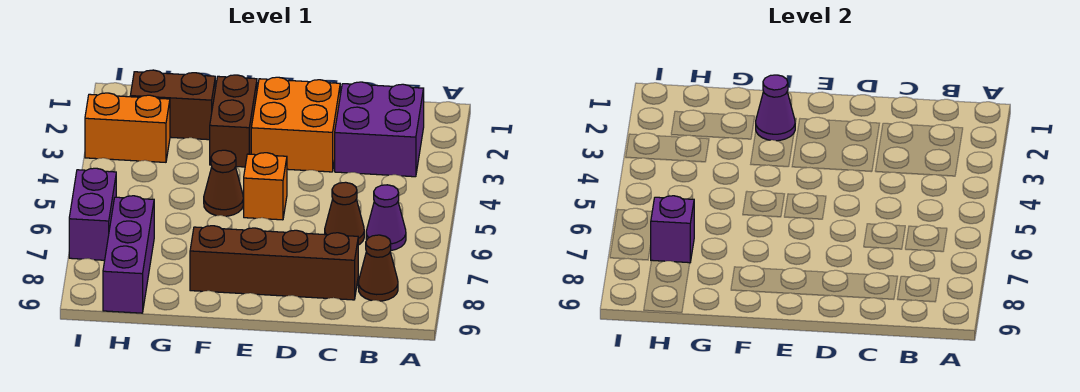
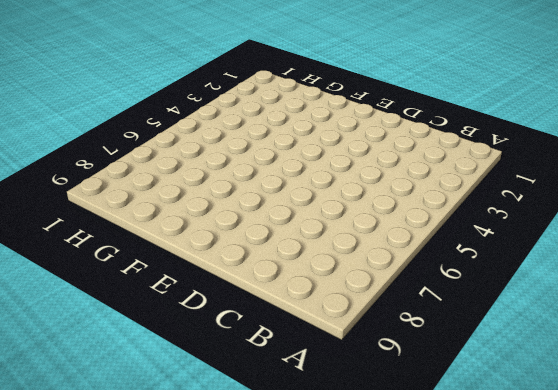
none -> purple 2x2 brick [335,82,424,177]
none -> purple 1x1 cone [366,185,406,250]
none -> brown 1x1 cone [358,235,398,301]

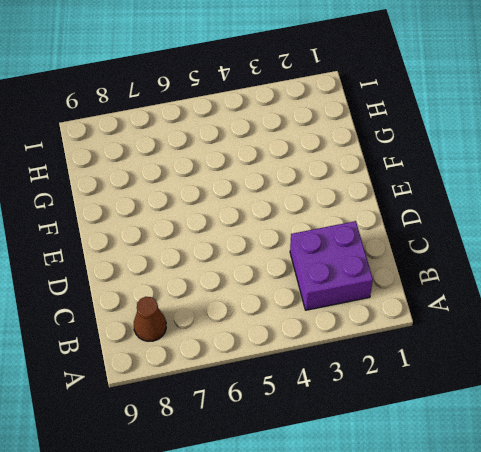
none -> purple 1x1 cone [366,185,406,250]
none -> brown 1x1 cone [325,182,364,245]
none -> brown 1x4 brick [190,226,358,300]

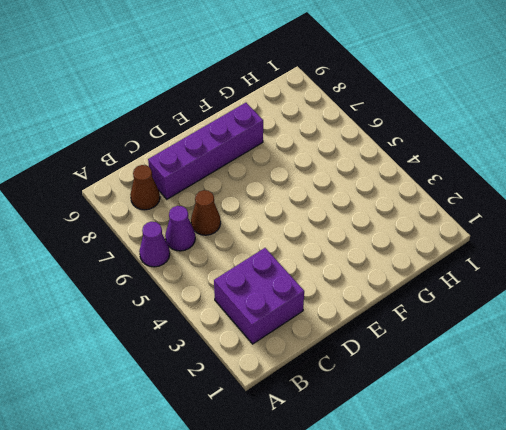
purple 1x1 cone [139,222,170,267] -> purple 1x1 cone moved to [756,75,795,141]
purple 1x4 brick [148,103,263,199] -> brown 1x4 brick [190,226,358,300]
none -> orange 2x2 brick [251,77,340,172]
none -> orange 1x1 brick [244,153,287,220]
none -> brown 1x2 brick [210,75,257,167]

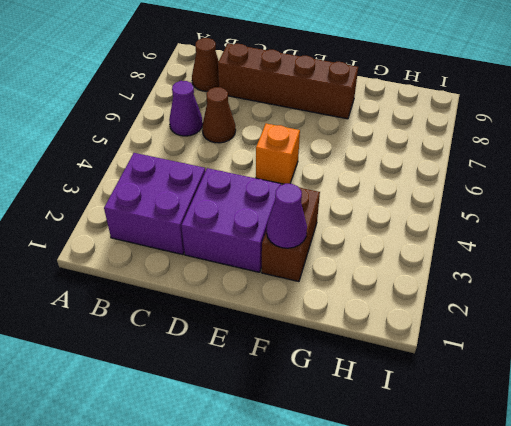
purple 2x2 brick [182,168,281,272] -> orange 2x2 brick [251,77,340,172]
none -> brown 1x1 cone [204,150,243,216]
none -> brown 1x2 brick [130,70,215,140]
none -> orange 1x2 brick [85,93,170,162]

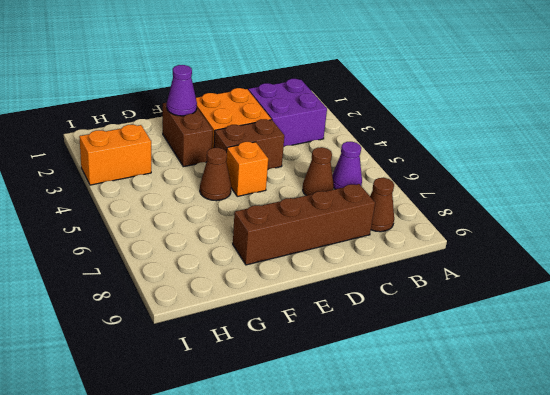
brown 1x2 brick [214,119,284,169] -> brown 1x2 brick moved to [130,70,215,140]
none -> purple 1x3 brick [103,196,154,313]
none -> purple 1x2 brick [69,168,116,260]
none -> purple 1x1 brick [651,196,694,263]

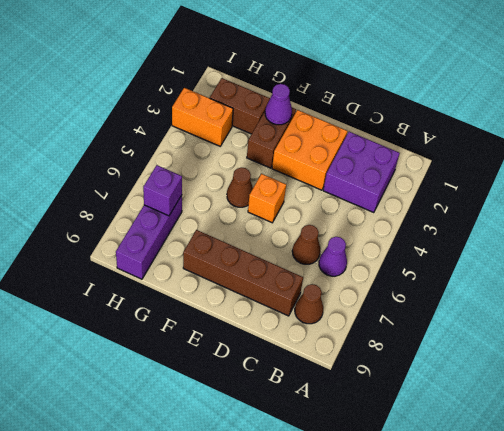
none -> purple 1x2 brick [69,168,116,260]

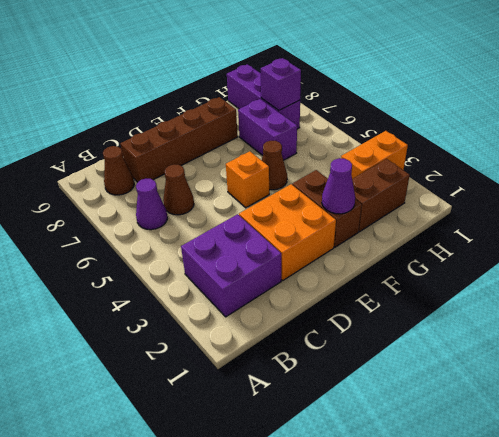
purple 1x2 brick [238,99,297,160] -> purple 1x2 brick moved to [69,168,116,260]

